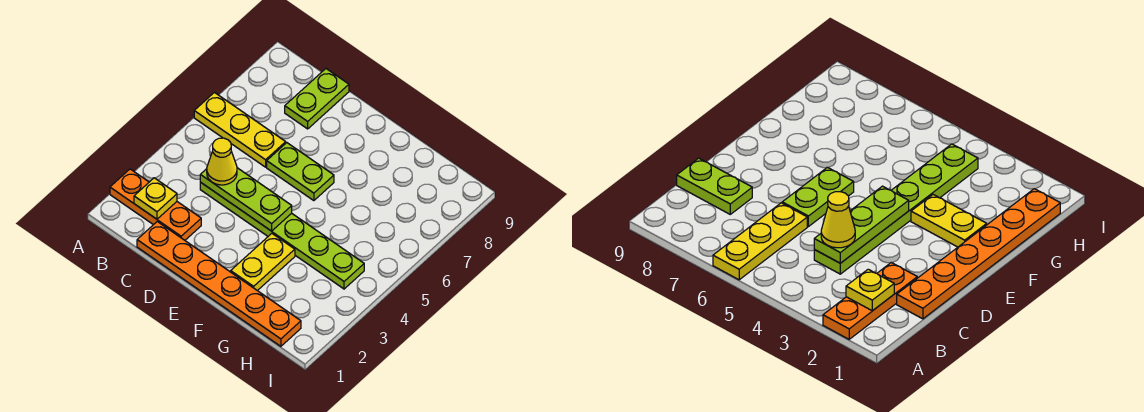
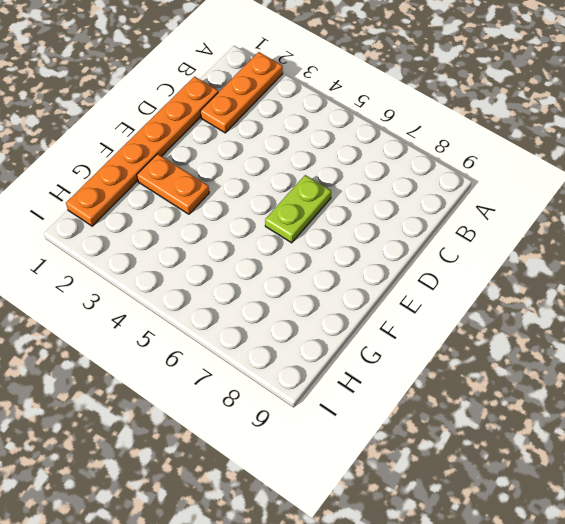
orange 1x2 plate [137,154,209,214] -> yellow 1x2 plate [231,234,295,291]
none -> yellow 1x3 plate [194,92,286,167]
none -> lime 1x6 plate [200,182,364,289]

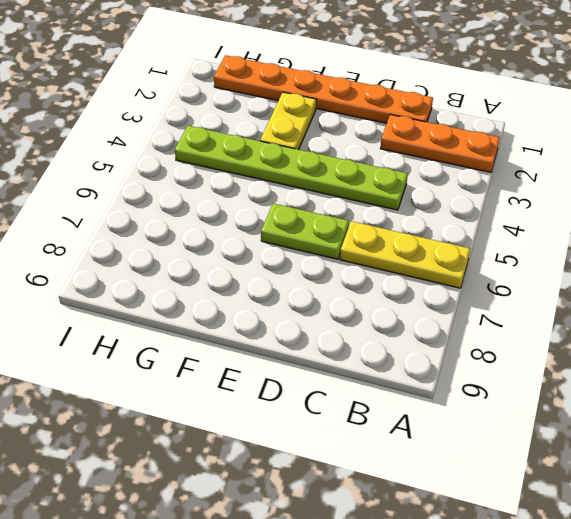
none -> lime 1x2 plate [285,69,349,129]
none -> yellow 1x1 plate [134,178,177,219]

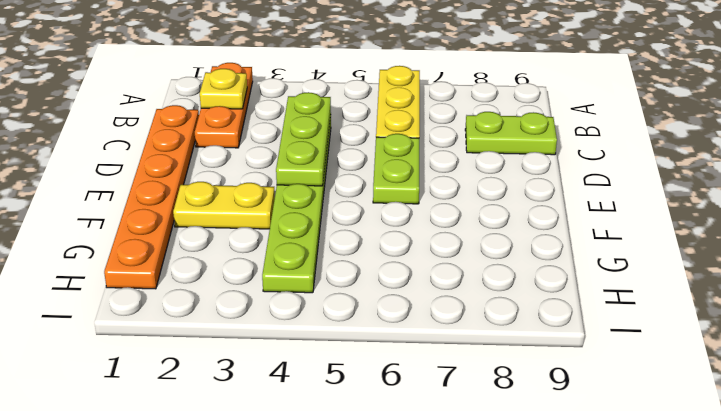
none -> yellow 1x1 cone [207,138,237,185]

